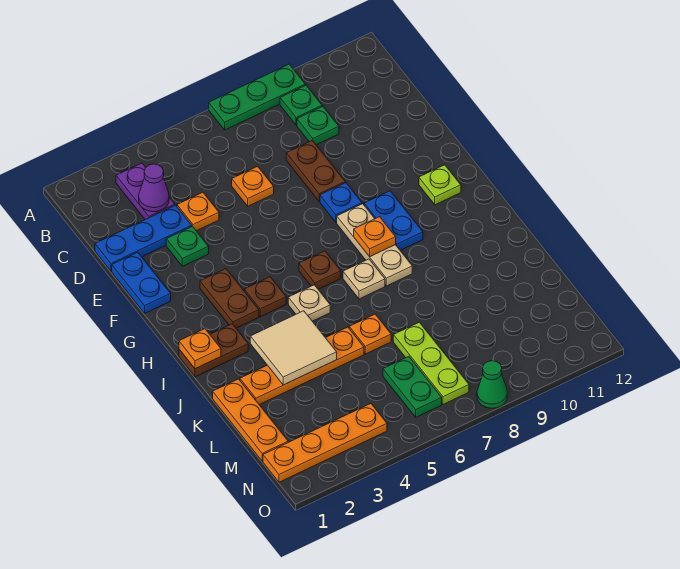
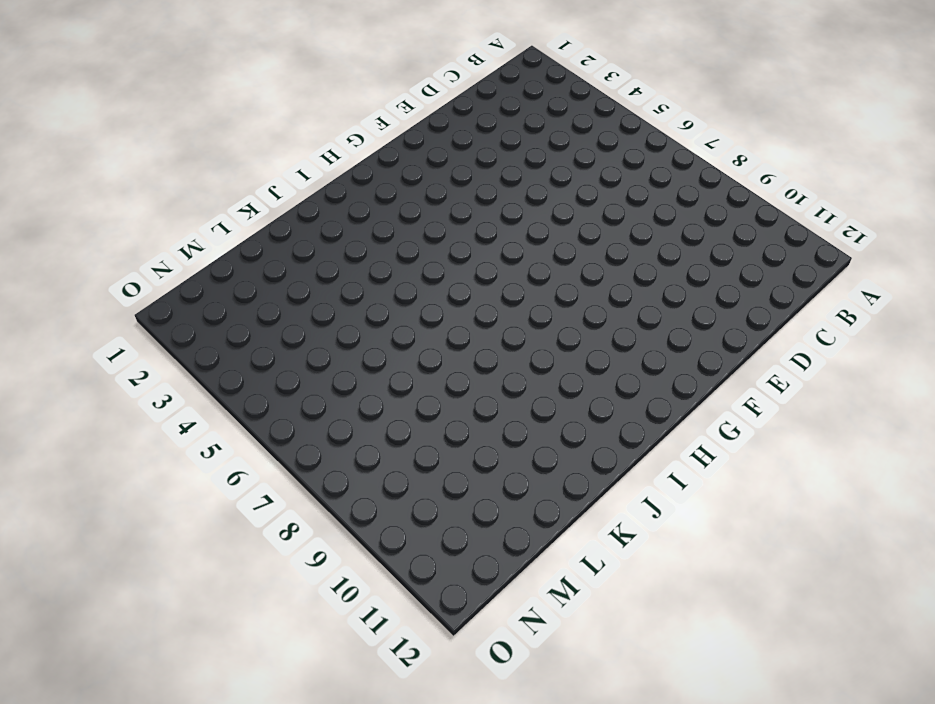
none -> green 1x3 plate [209,64,305,130]
none -> purple 1x2 plate [116,163,175,219]
none -> green 1x1 plate [280,85,322,125]
none -> green 1x1 plate [297,106,339,145]

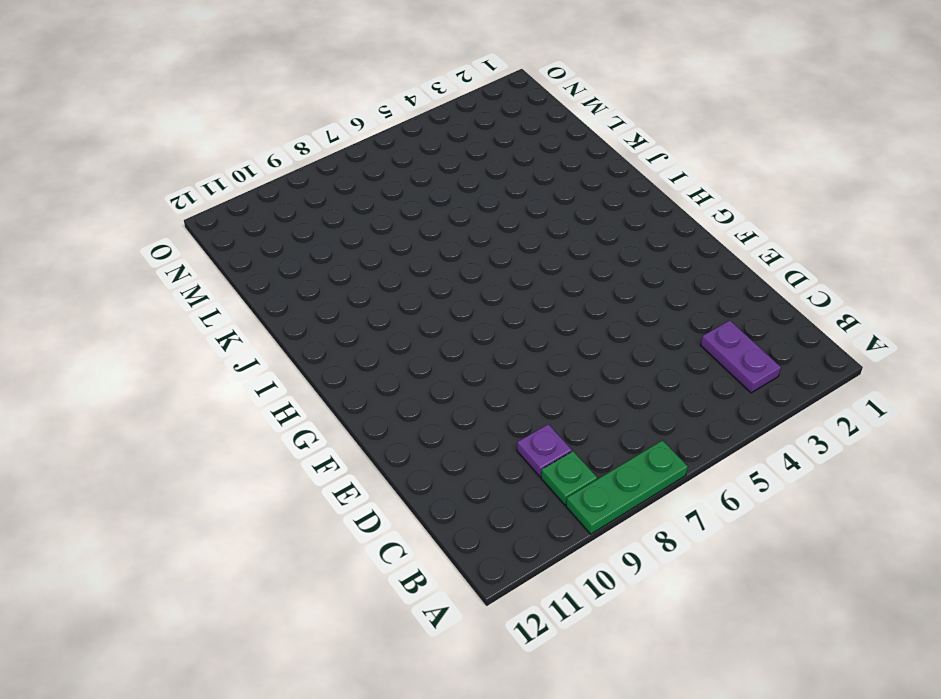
purple 1x1 plate [517,424,572,477] -> green 1x1 plate [297,106,339,145]
none -> blue 1x3 plate [95,205,192,271]
none -> orange 1x1 plate [177,192,219,231]
none -> orange 1x1 plate [232,166,274,206]
none -> brown 1x2 plate [286,140,345,201]

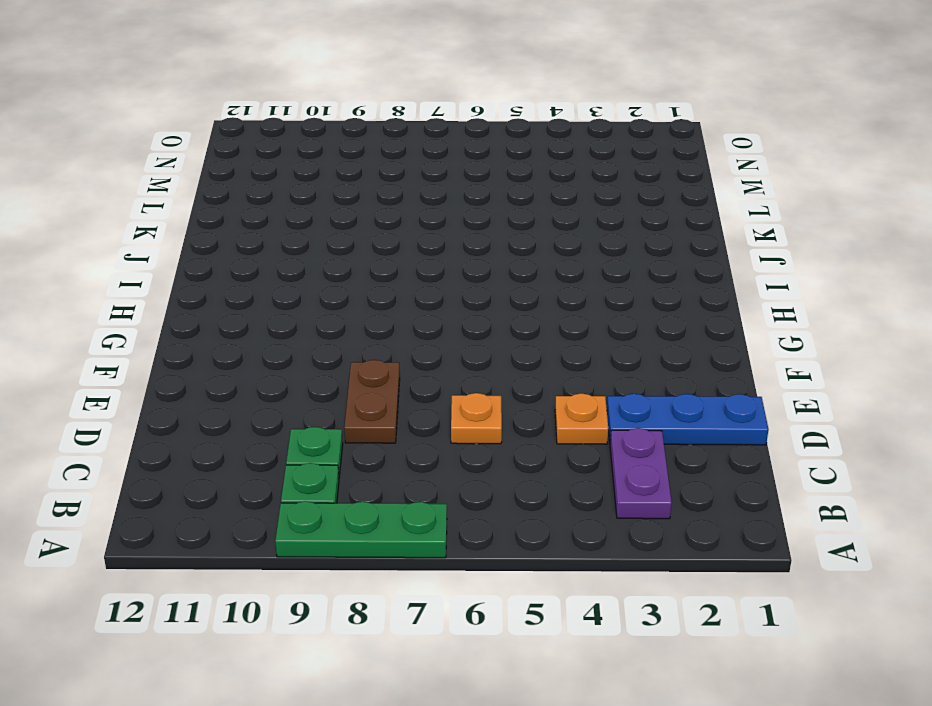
none -> blue 1x2 plate [112,252,171,313]
none -> green 1x1 plate [166,226,209,266]
none -> blue 1x1 plate [320,183,362,223]
none -> brown 1x2 plate [200,269,259,328]

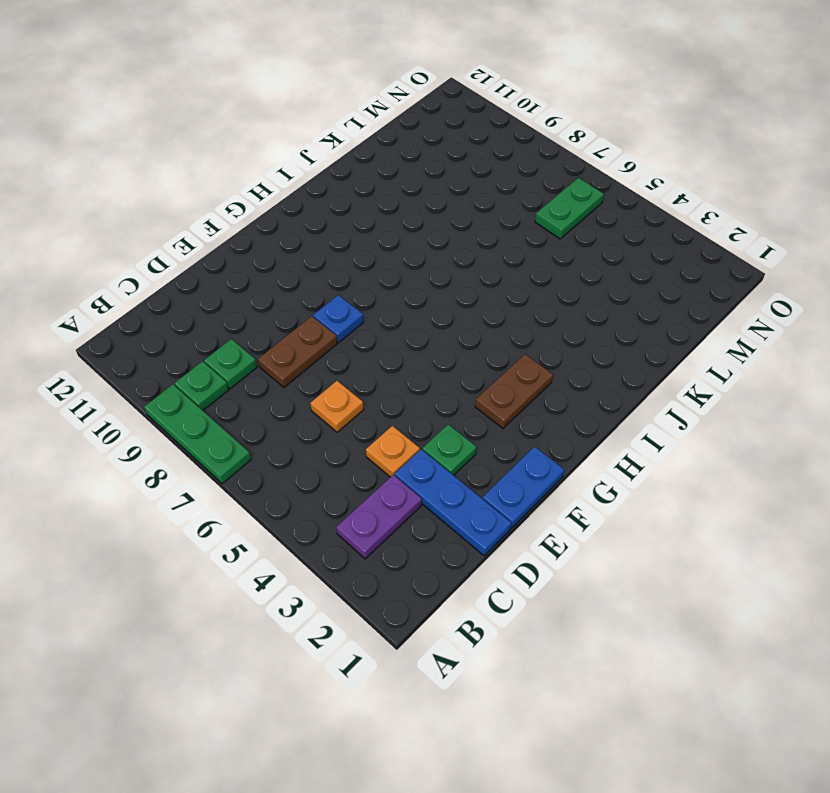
none -> tan 1x3 plate [337,204,412,286]
none -> blue 1x2 plate [364,191,423,250]
none -> lime 1x1 plate [419,165,461,205]
none -> brown 1x1 plate [244,277,286,317]

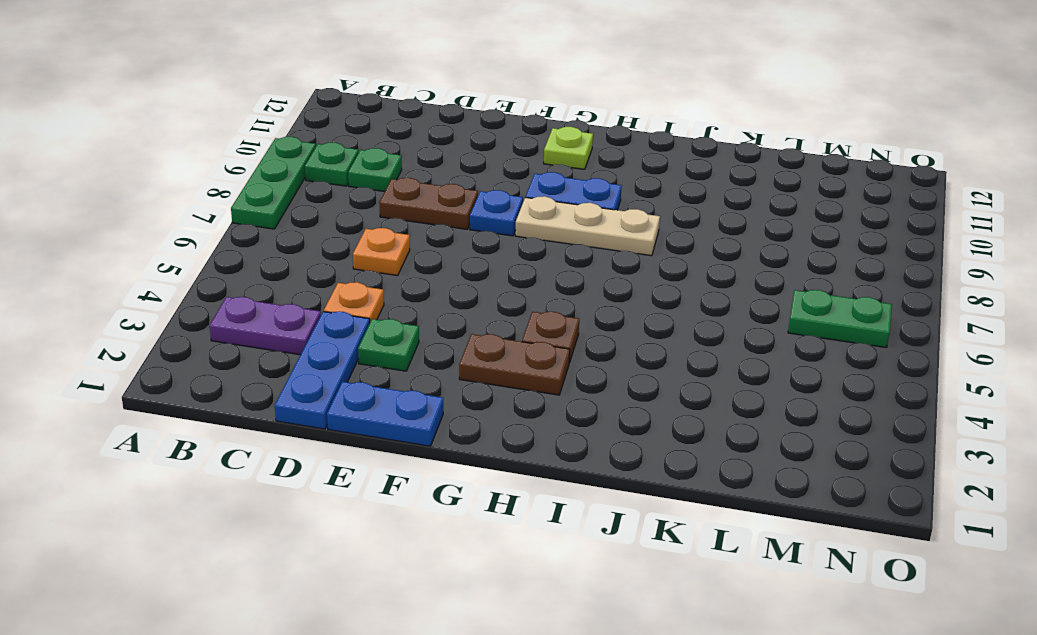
none -> brown 1x1 plate [299,251,341,289]
none -> brown 1x2 plate [179,324,248,377]
none -> tan 1x1 plate [288,285,330,321]
none -> tan 1x1 plate [343,259,385,299]

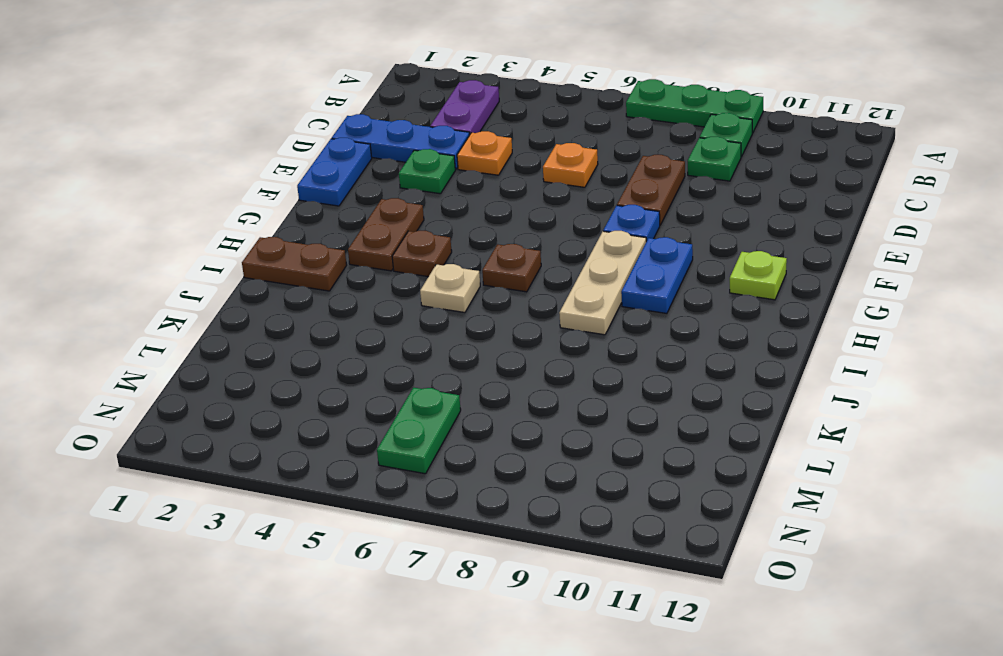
none -> tan 1x1 plate [343,259,385,299]
none -> orange 1x3 plate [213,379,288,461]
none -> orange 1x4 plate [240,327,364,405]
none -> orange 1x1 plate [349,314,391,354]

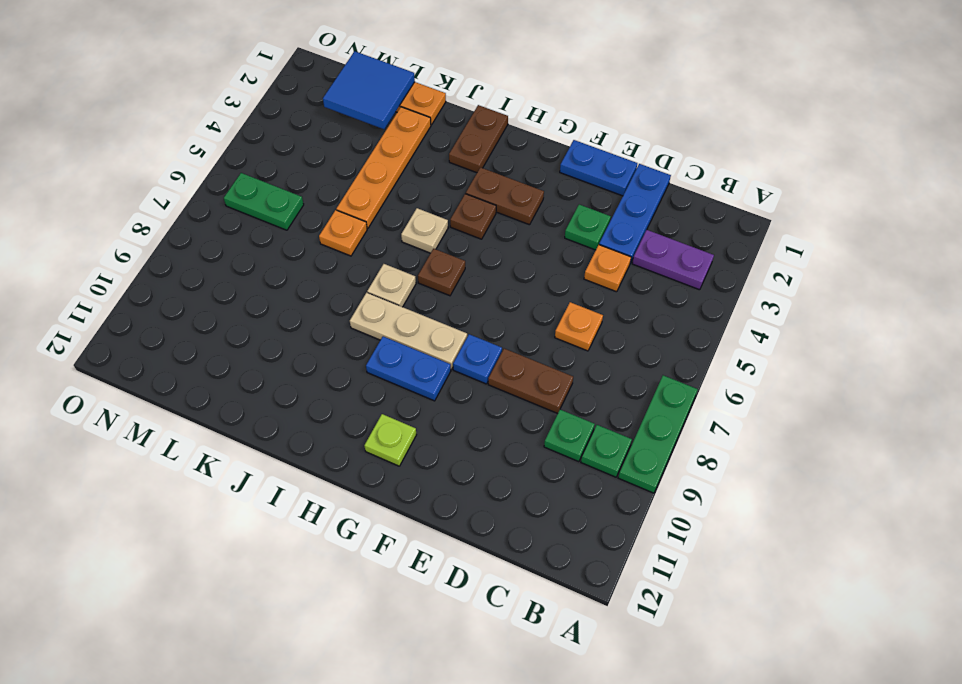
blue 2x2 tile [323,51,415,129] -> none
none -> lime 1x3 plate [393,322,469,405]
none -> orange 1x4 plate [263,404,387,482]
none -> green 1x1 cone [477,361,507,408]
none -> purple 1x1 cone [139,164,169,212]

